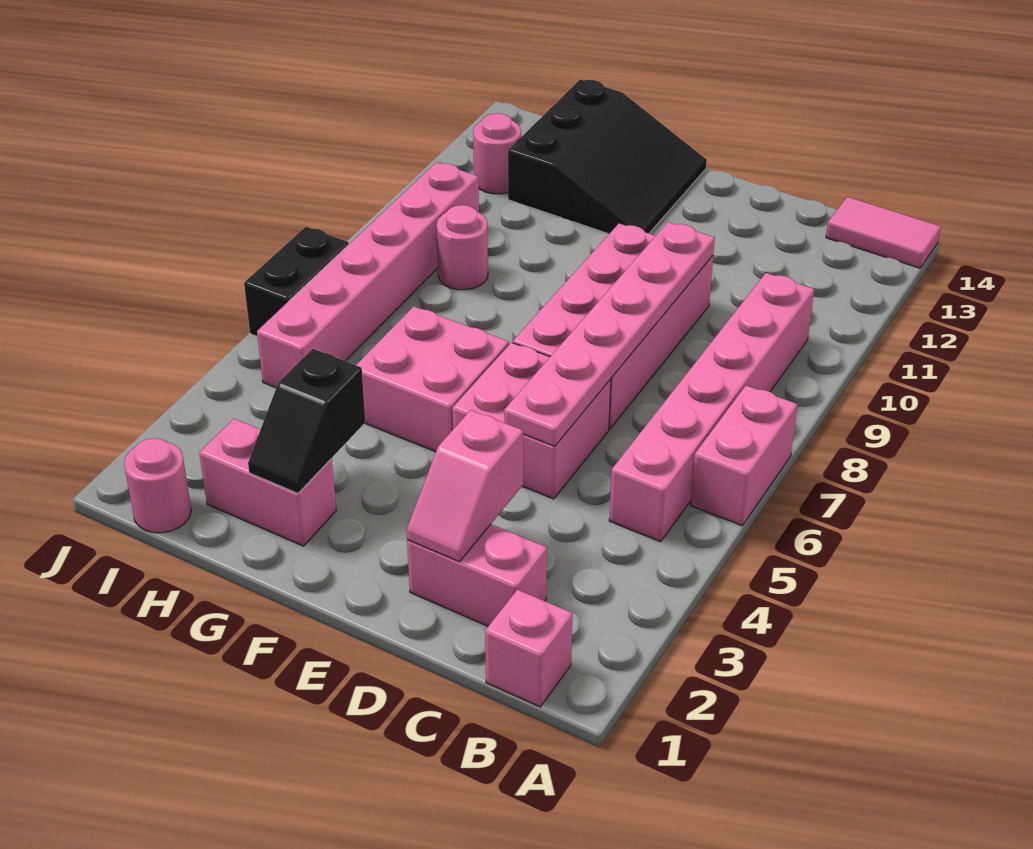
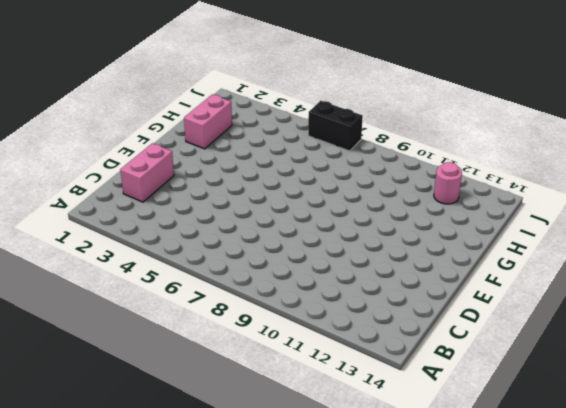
none -> pink 1x2 brick [691,386,797,526]
none -> pink 1x2 tile [826,197,941,268]
none -> pink 1x1 brick [485,590,572,707]

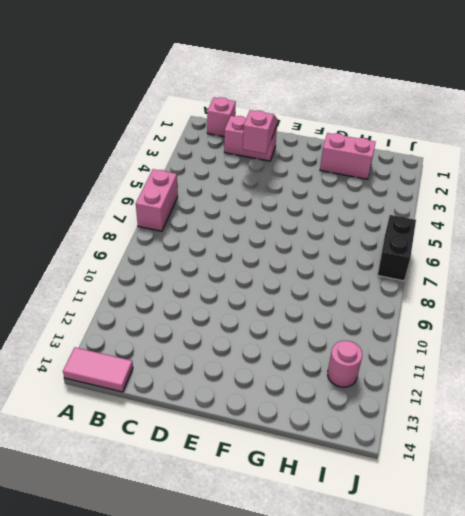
none -> pink 1x6 brick [609,273,814,542]
none -> pink 2x2 brick [453,343,611,499]
none -> pink 2x4 brick [513,224,713,429]

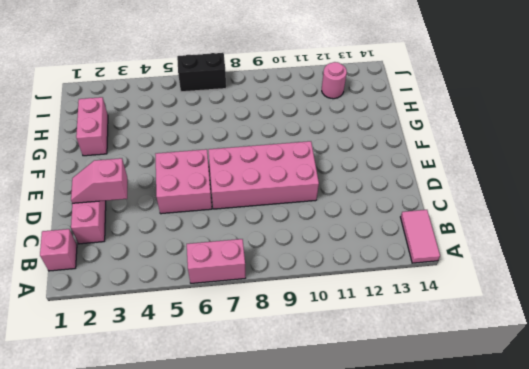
none -> pink 1x6 brick [609,273,814,542]
none -> pink 2x2 brick [356,306,509,452]
none -> black 3x3 slope [508,80,707,234]

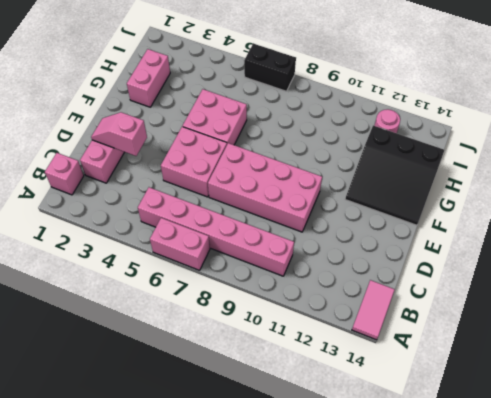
none -> pink 1x1 round brick [437,205,488,290]
none -> pink 1x1 round brick [124,438,191,533]
none -> pink 1x6 brick [257,162,479,388]

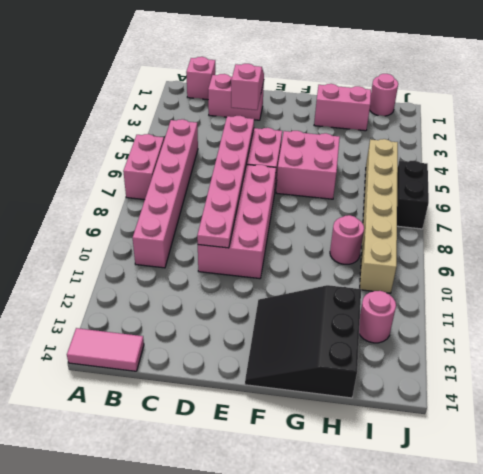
tan 1x6 brick [360,139,398,293] -> pink 1x6 brick [257,162,479,388]
none -> black 1x2 slope [248,349,365,493]

